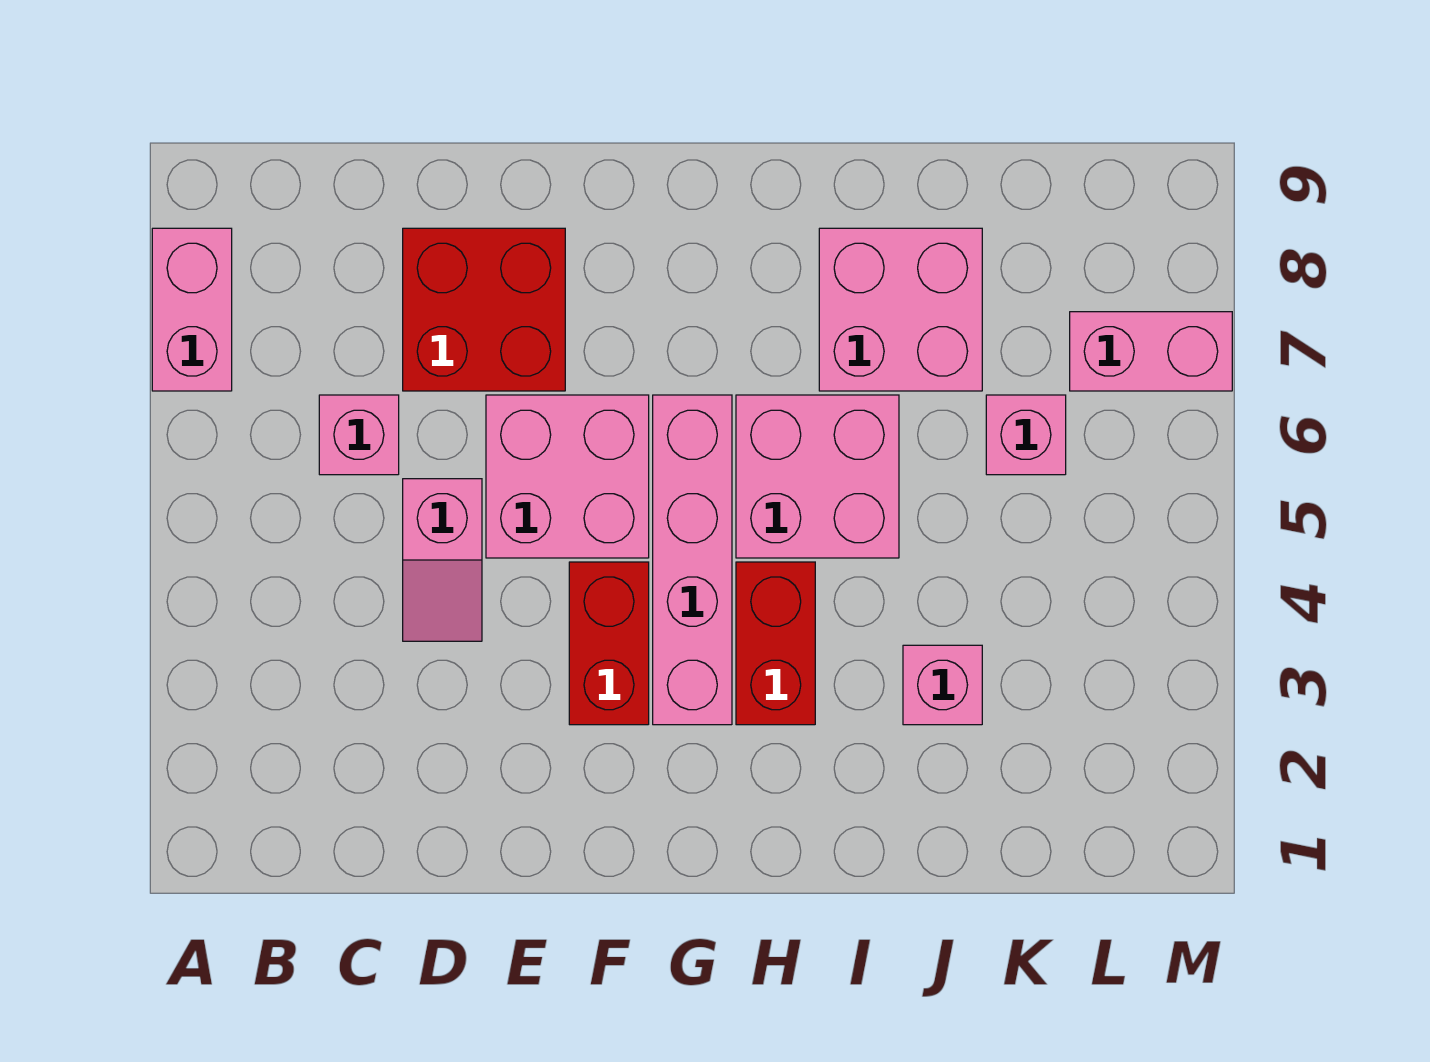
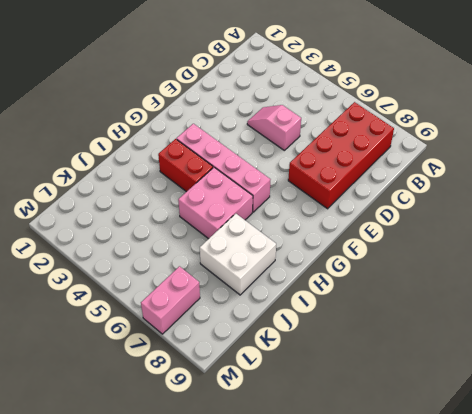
red 2x4 brick [288,102,394,209] -> red 2x2 brick [403,228,565,391]
white 2x2 brick [200,214,276,295] -> pink 2x2 brick [819,228,982,391]
none -> pink 1x2 brick [152,228,232,391]
none -> pink 1x1 brick [319,395,399,475]
none -> pink 2x2 brick [486,395,649,558]

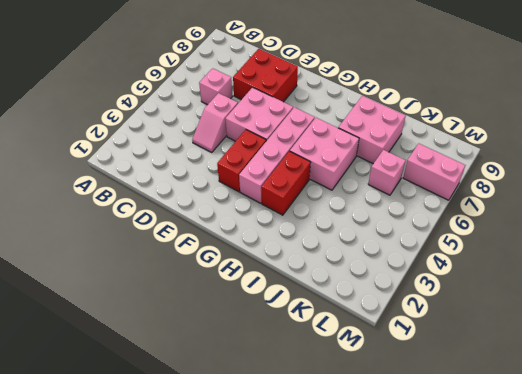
none -> pink 1x2 brick [152,228,232,391]
none -> pink 1x1 brick [903,645,982,725]

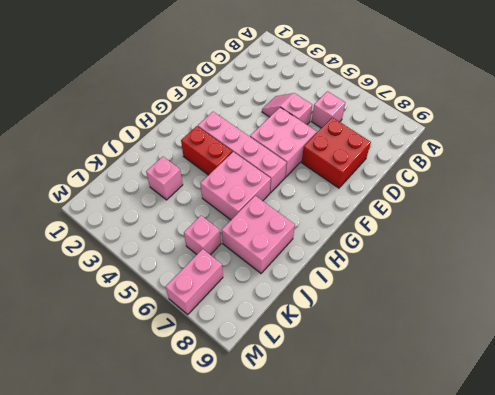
none -> pink 1x2 brick [152,228,232,391]
none -> red 1x2 brick [569,562,649,725]

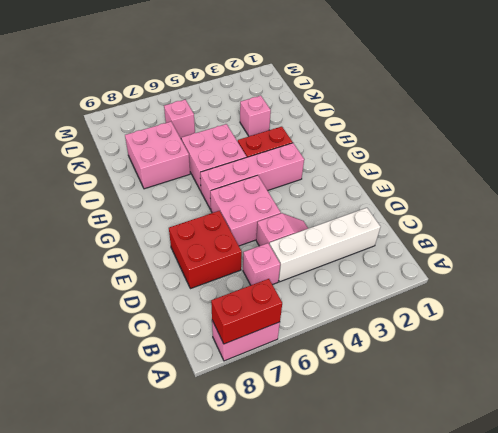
red 1x2 brick [211,279,282,344] -> red 1x2 brick moved to [569,562,649,725]
white 1x4 brick [269,208,380,282] -> none
none -> pink 1x2 brick [1070,312,1232,391]

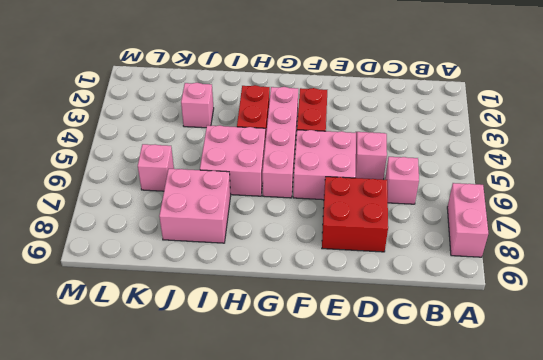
none -> pink 1x2 brick [1070,312,1232,391]

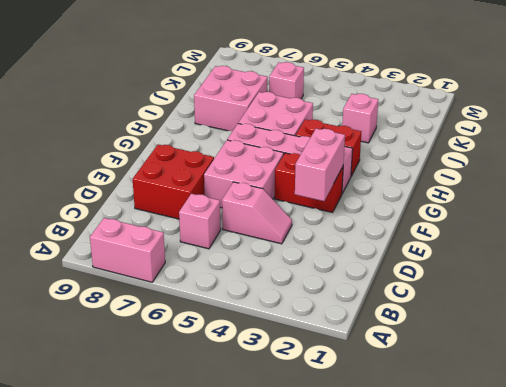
pink 1x2 brick [295,129,345,201] -> pink 1x2 brick moved to [1070,312,1232,391]

